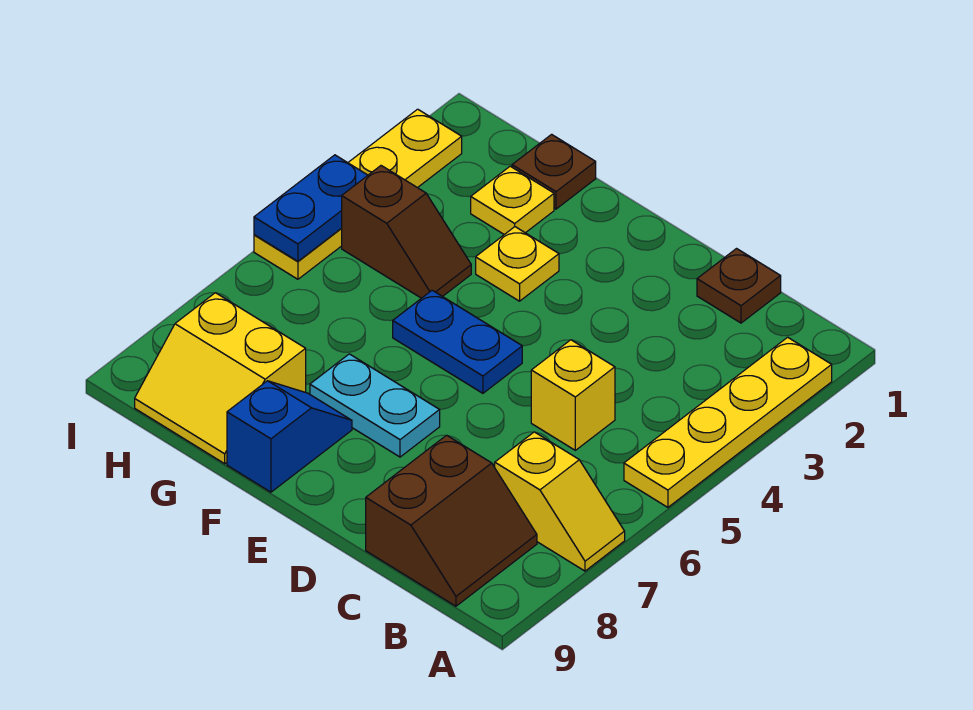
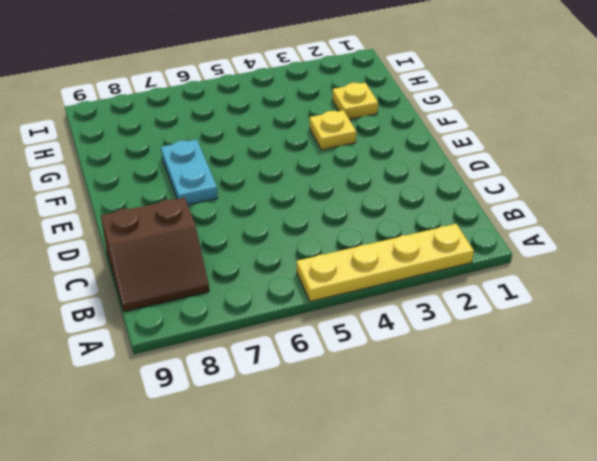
none -> yellow 1x2 slope [495,432,625,571]
none -> brown 1x1 plate [697,249,781,323]
none -> yellow 1x1 brick [531,340,615,450]

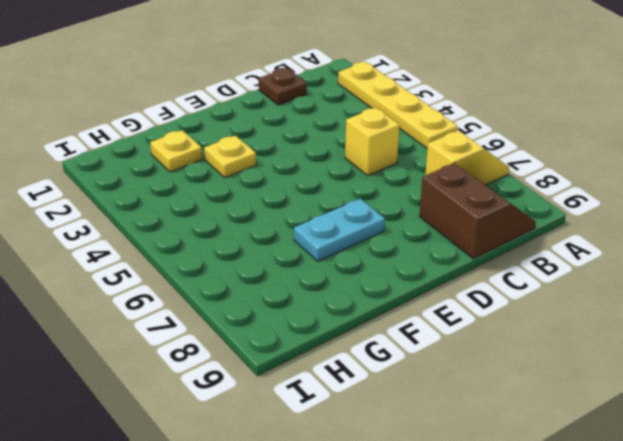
none -> blue 1x2 plate [393,290,522,393]
none -> blue 1x2 slope [227,381,352,492]
none -> brown 1x1 plate [512,134,596,209]

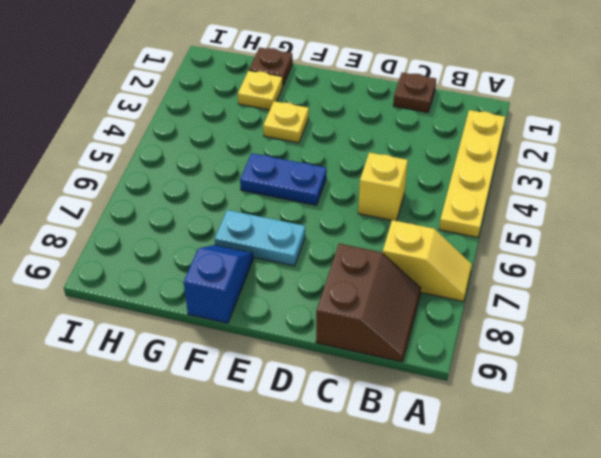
none -> brown 1x2 slope [342,166,471,298]
none -> yellow 2x2 slope [135,293,306,464]
none -> yellow 1x4 plate [254,109,462,279]

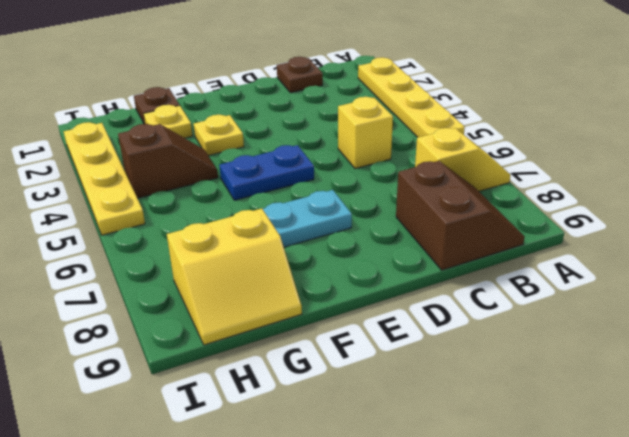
none -> blue 1x2 slope [227,381,352,492]
none -> blue 1x2 plate [254,155,368,261]

